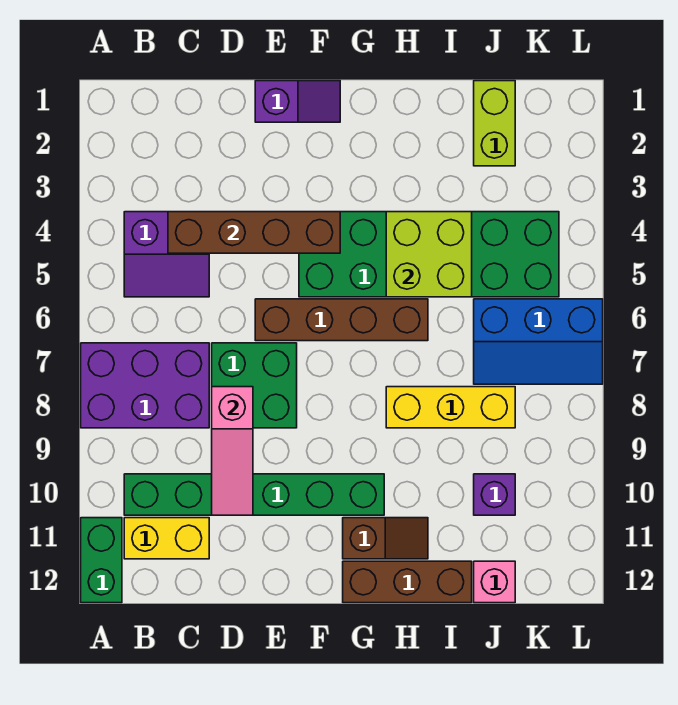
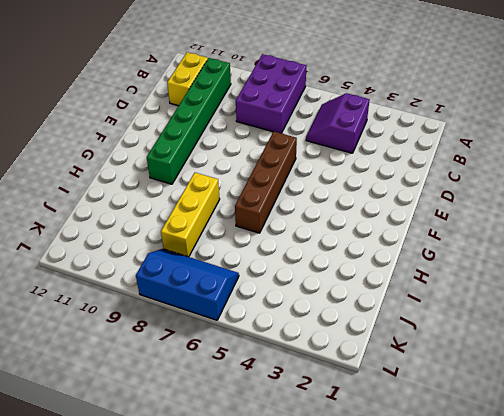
blue 2x3 slope [136,249,239,320] -> blue 2x3 slope turned to [474,299,603,384]
none -> green 1x2 brick [81,518,122,603]
none -> green 2x2 brick [212,343,297,428]
none -> purple 1x2 slope [255,81,340,122]

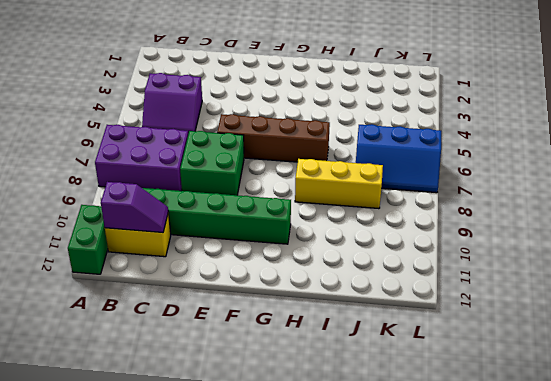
purple 1x2 slope [101,182,168,233] -> purple 1x2 slope moved to [255,81,340,122]
none -> green 2x6 brick [299,212,559,297]
none -> brown 1x2 slope [343,518,428,559]
none -> brown 1x3 brick [343,561,472,603]

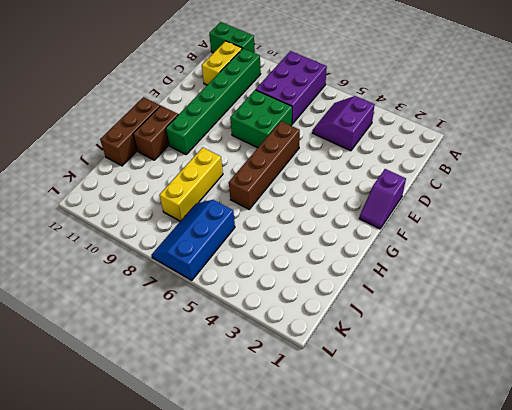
brown 1x2 brick [133,106,178,160] -> brown 1x2 slope [343,518,428,559]
none -> green 2x6 brick [299,212,559,297]
none -> lime 1x2 brick [474,81,515,166]
none -> purple 1x1 brick [474,474,515,515]

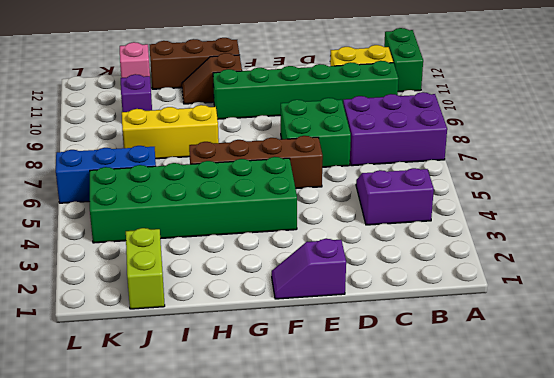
none -> brown 1x4 brick [168,212,340,253]
none -> pink 1x3 slope [212,387,253,515]
none -> lime 2x2 brick [386,212,472,297]

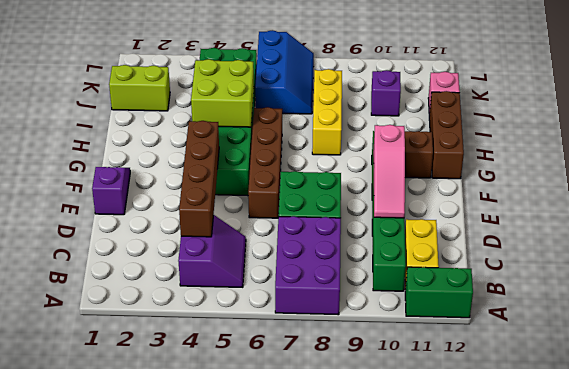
pink 1x3 slope [373,125,405,218] -> pink 1x3 slope turned to [212,387,253,515]

